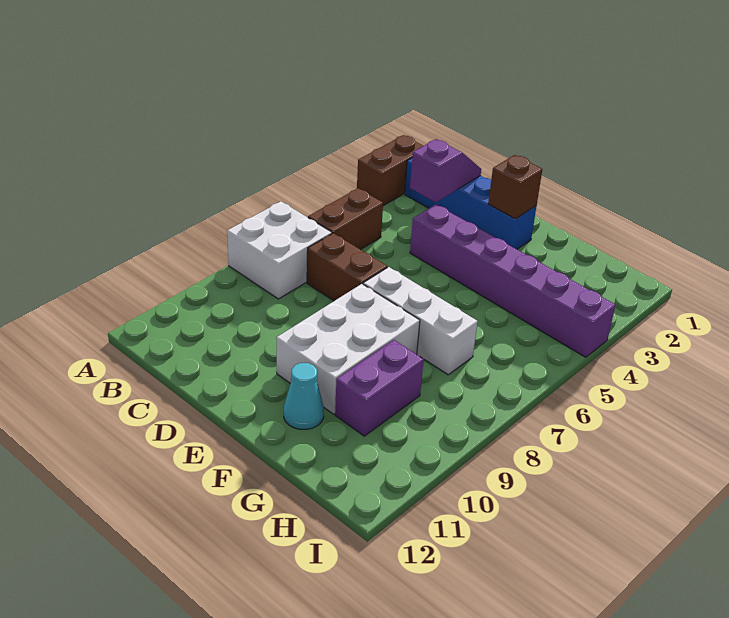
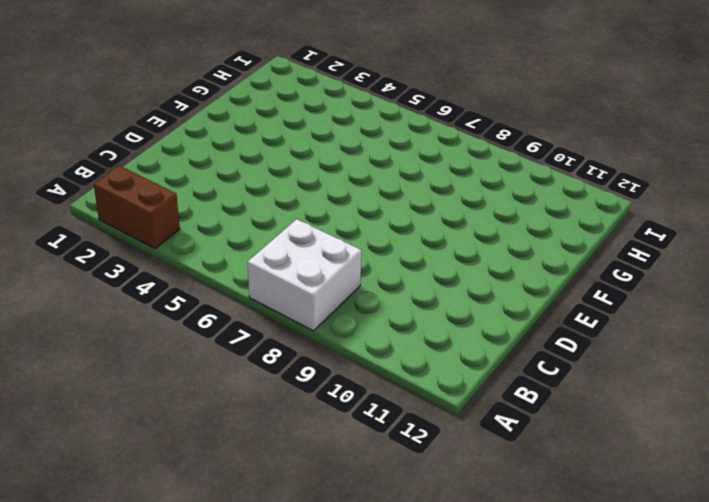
none -> blue 1x4 brick [405,158,536,249]
none -> brown 1x2 brick [308,188,383,250]
none -> brown 1x2 brick [307,233,387,301]

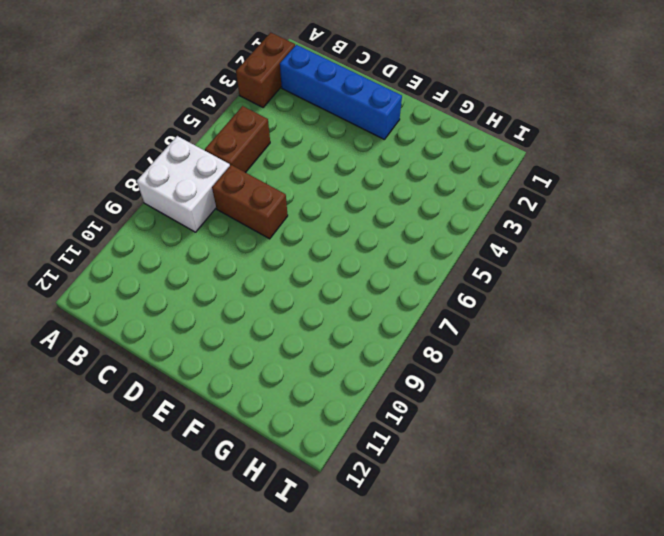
none -> purple 1x6 brick [410,204,615,357]
none -> white 1x3 brick [363,267,478,375]
none -> white 2x3 brick [276,284,420,414]

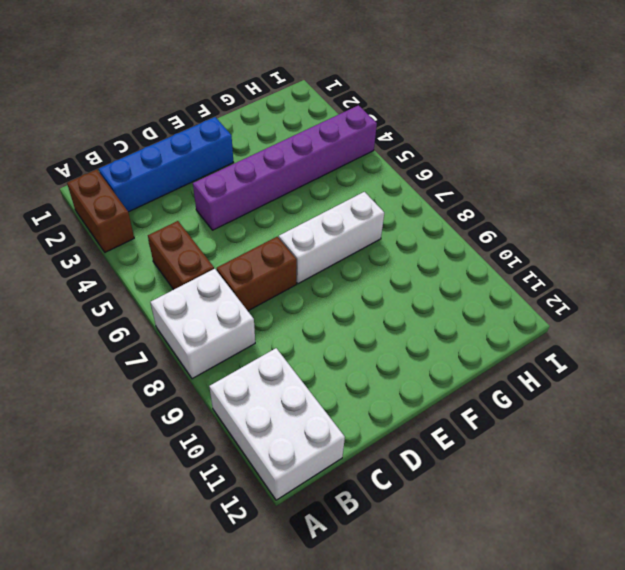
white 2x3 brick [209,348,345,500] -> white 2x3 brick moved to [276,284,420,414]
none -> cyan 1x1 cone [284,363,324,429]
none -> purple 1x2 brick [335,340,424,436]
none -> purple 1x2 slope [410,139,481,202]

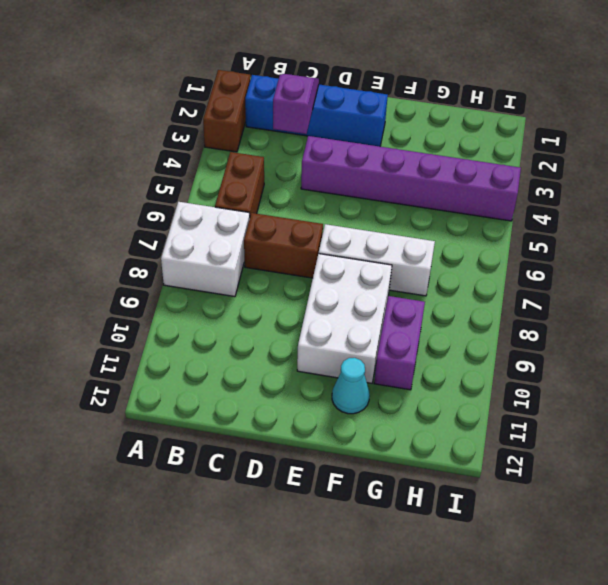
none -> brown 1x1 brick [488,155,542,219]

